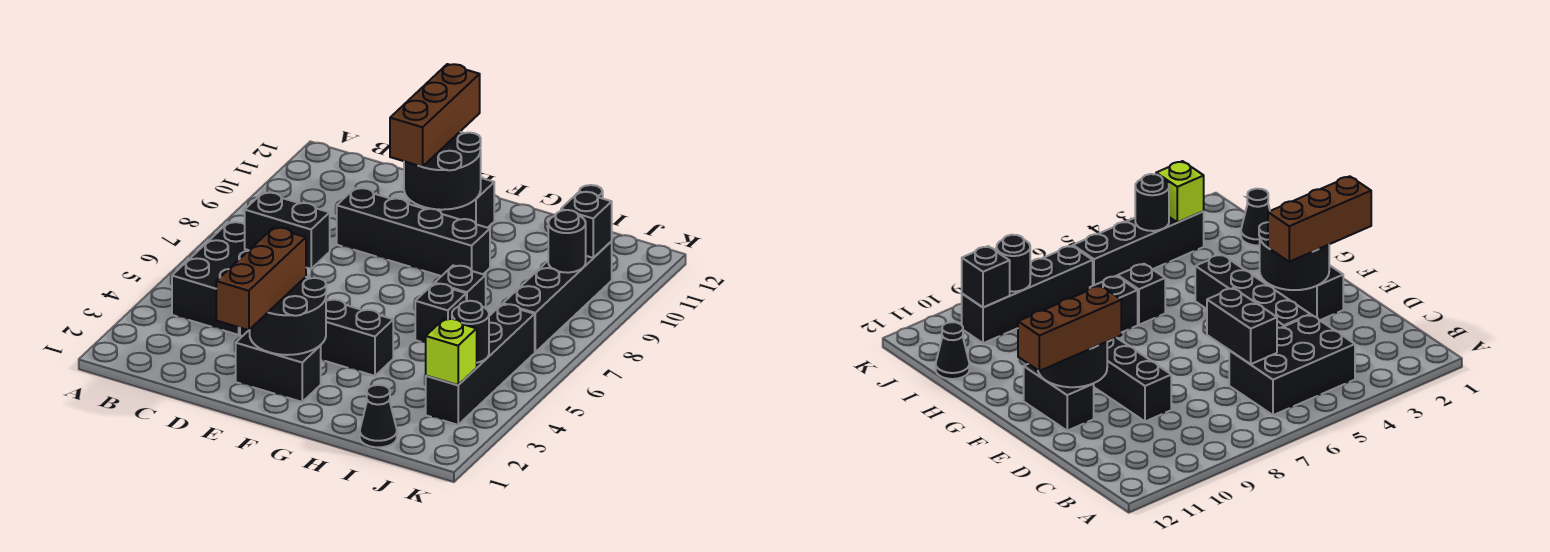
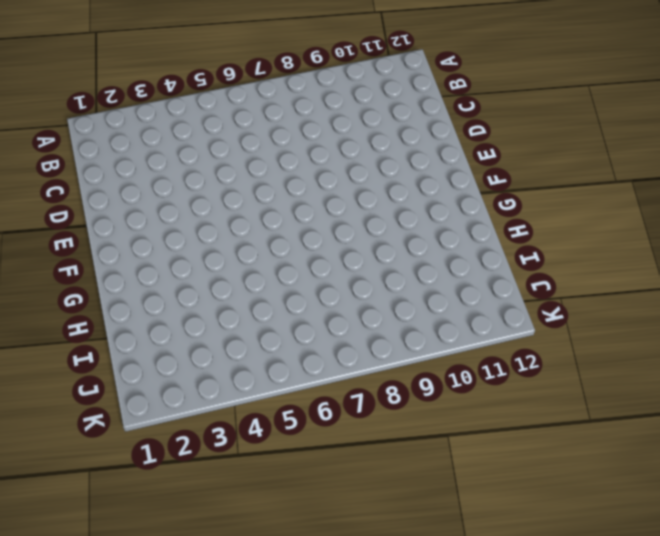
none -> black 2x3 brick [172,222,249,335]
none -> black 1x4 brick [240,299,393,376]
none -> black 1x4 brick [337,188,490,276]

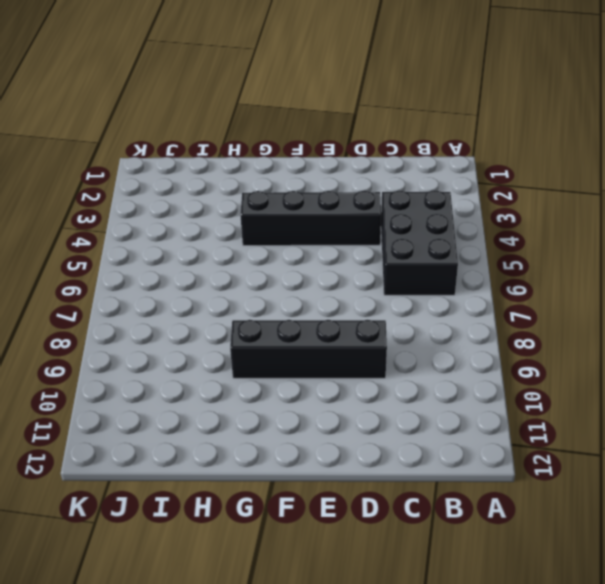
none -> black 1x2 brick [236,330,321,402]
none -> black 1x2 brick [409,178,494,228]
none -> black 1x1 brick [415,284,466,342]

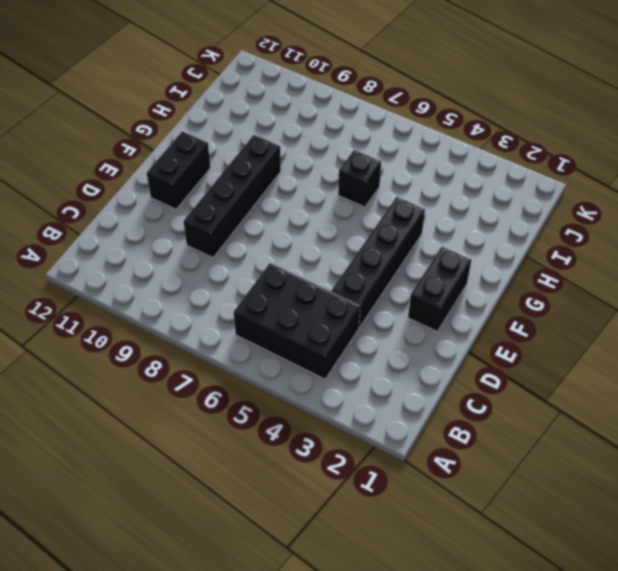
none -> black 1x1 brick [435,265,486,308]
none -> black 1x1 cone [360,385,397,447]
none -> black 1x1 cone [936,322,969,379]

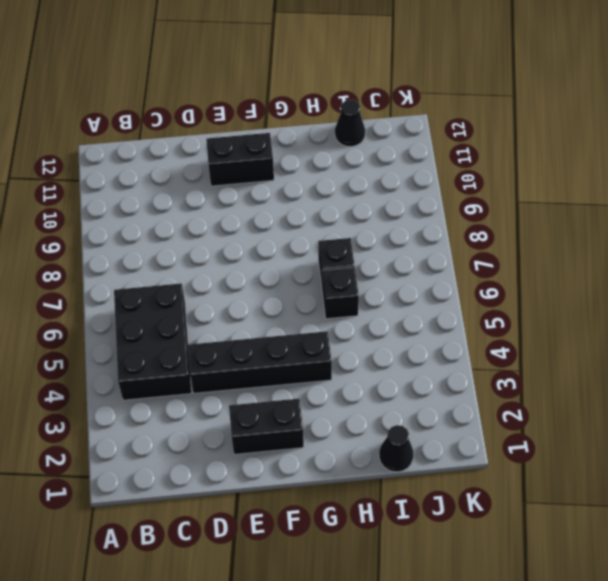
none -> black 1x4 brick [337,188,490,276]
none -> black 1x4 brick [426,304,535,425]
none -> black 1x4 brick [503,241,612,352]

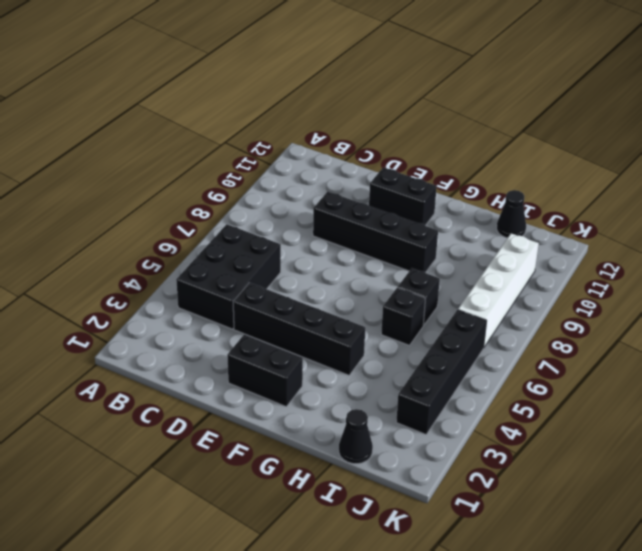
white 1x4 brick [458,234,539,348] -> black 1x4 brick [503,241,612,352]
none -> black 1x2 brick [245,192,330,269]
none -> black 2x2 round brick [250,277,326,355]
none -> black 2x2 round brick [404,132,481,210]

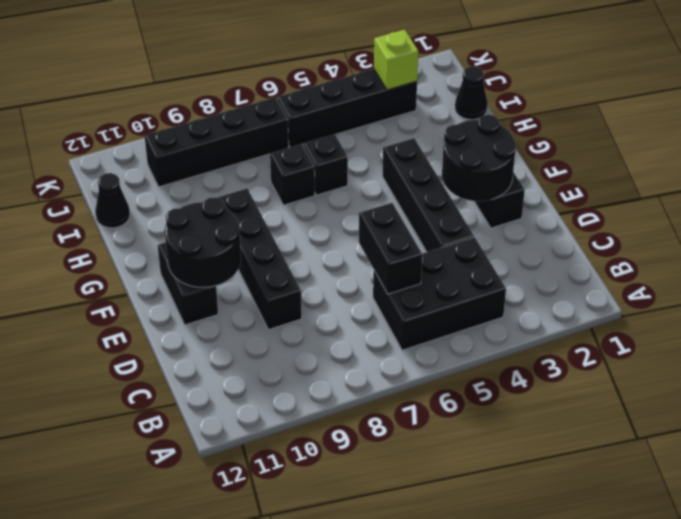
none -> black 1x1 round brick [452,301,489,363]
none -> black 1x1 round brick [548,210,586,273]
none -> black 1x1 brick [561,192,612,258]

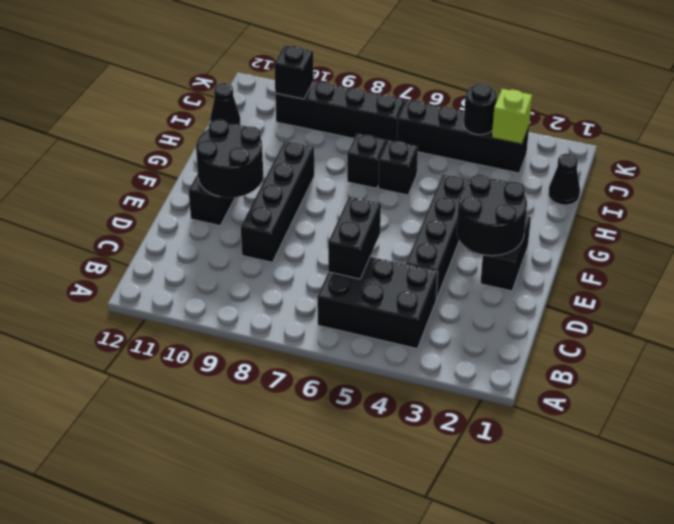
none -> black 1x1 round brick [548,210,586,273]
none -> brown 1x3 brick [216,228,306,330]
none -> brown 1x3 brick [390,64,480,167]

